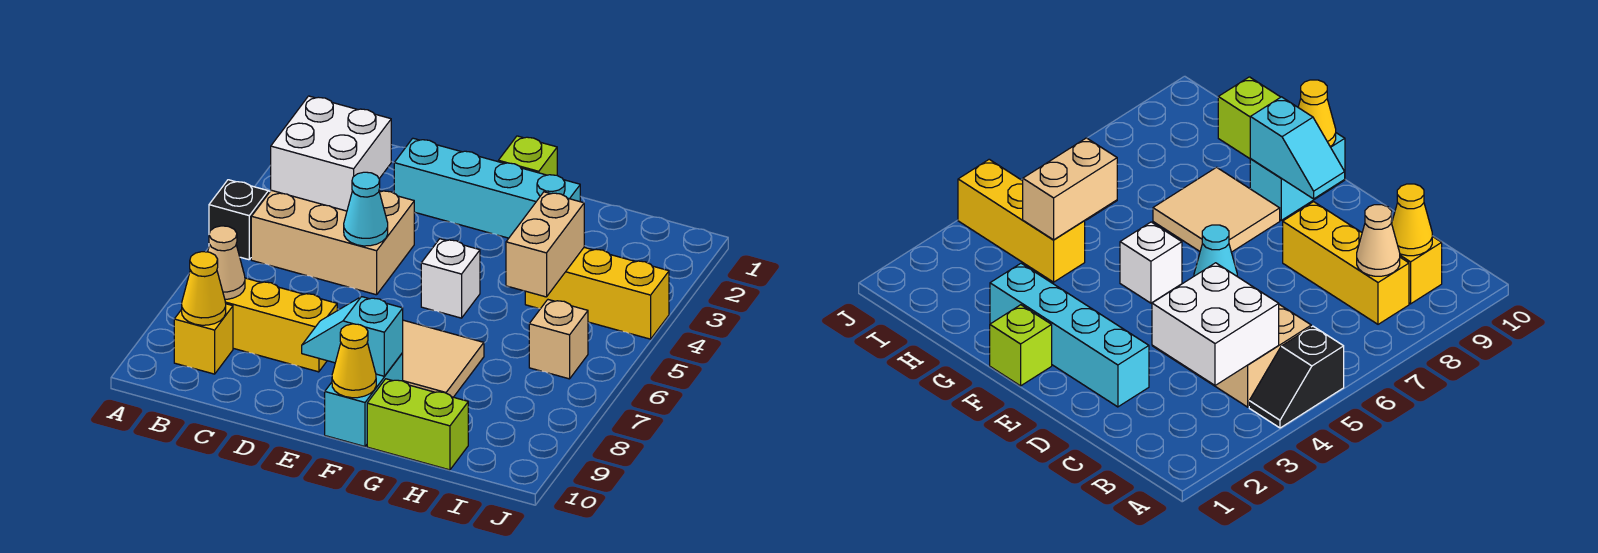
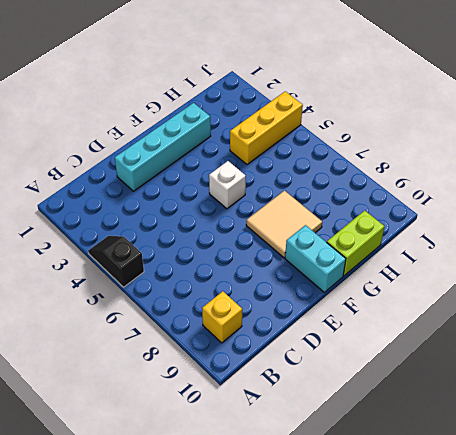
none -> tan 2x3 brick [251,190,414,295]
none -> yellow 1x3 brick [225,278,337,372]
none -> lime 1x1 brick [498,136,557,175]

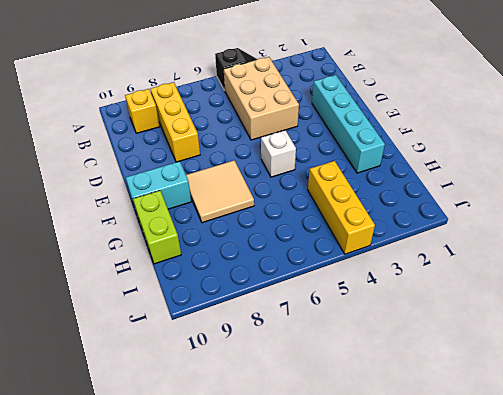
none -> lime 1x1 brick [498,136,557,175]
none -> tan 1x1 brick [529,300,588,379]
none -> white 2x2 brick [271,96,391,211]

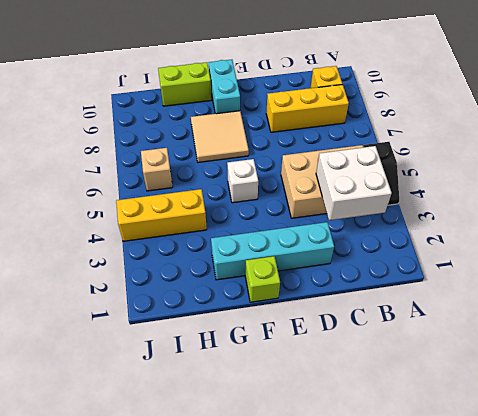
none -> tan 1x1 cone [208,226,245,299]
none -> yellow 1x1 cone [182,252,226,325]
none -> cyan 1x1 cone [344,172,388,246]

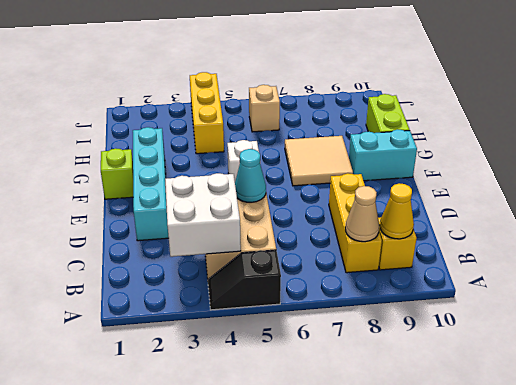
none -> cyan 1x2 slope [302,297,403,376]
none -> yellow 1x1 cone [332,324,376,398]
none -> tan 1x2 brick [506,192,584,297]

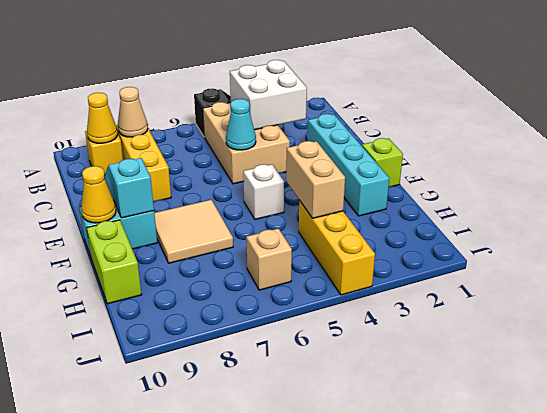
tan 1x2 brick [286,141,345,218] -> tan 1x2 brick turned to [506,192,584,297]

